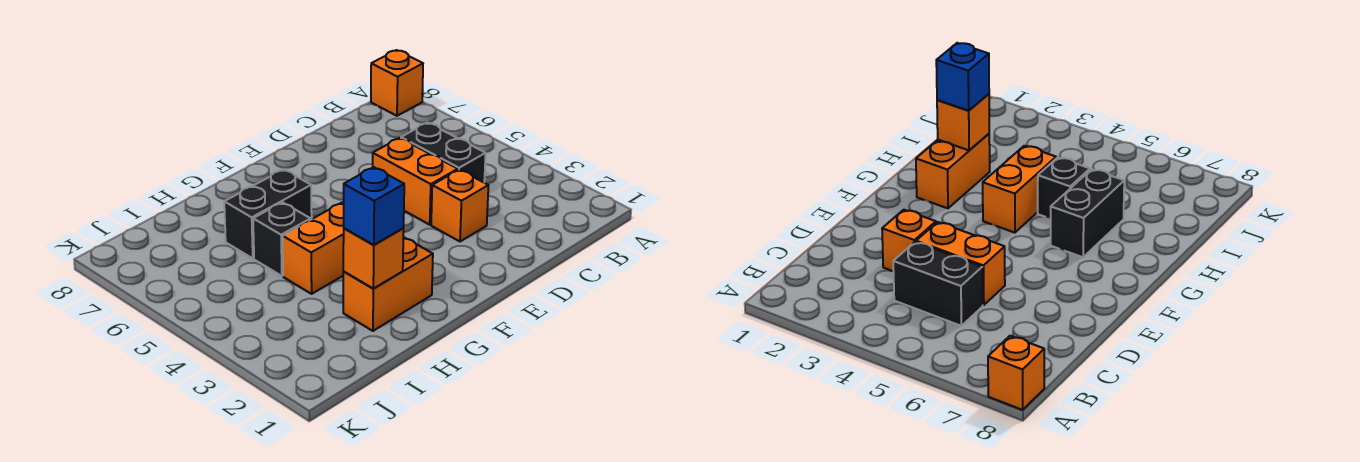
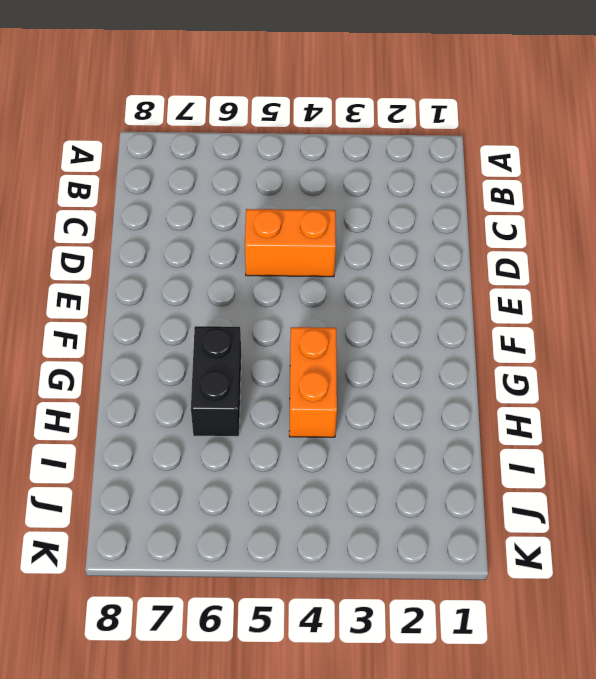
none -> orange 1x1 brick [371,50,423,116]
none -> black 1x2 brick [401,123,486,182]

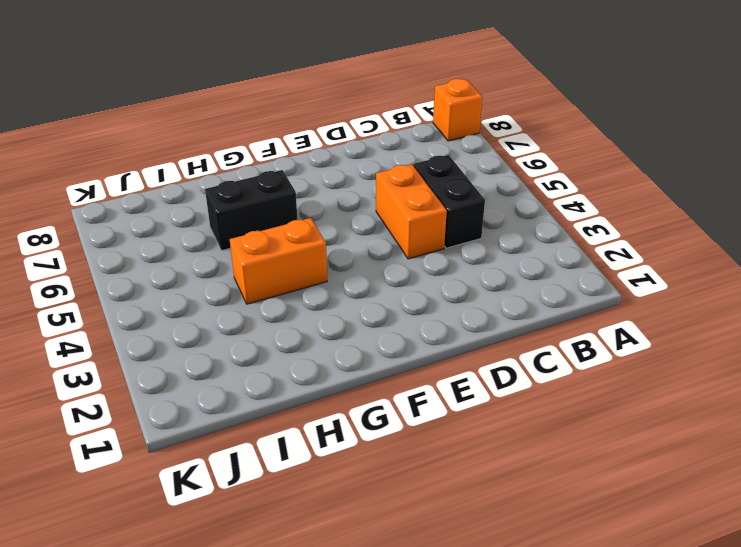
none -> orange 1x1 brick [431,170,488,242]
none -> orange 1x2 brick [343,237,433,331]

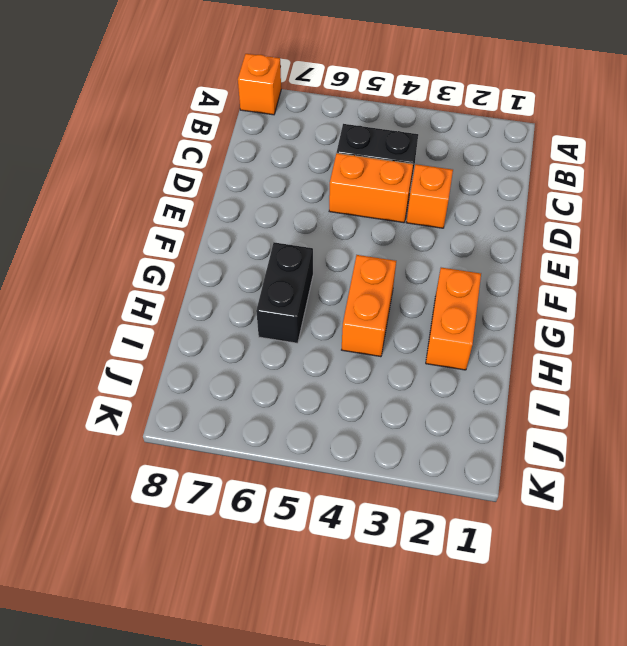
none -> black 1x1 brick [253,202,311,276]
none -> orange 1x1 brick [343,228,404,288]

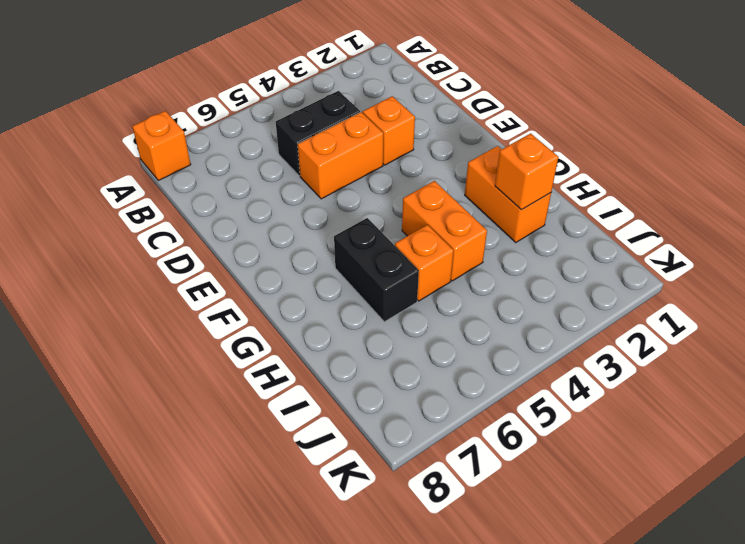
orange 1x1 brick [395,225,454,301] -> black 1x1 brick [253,202,311,276]
none -> blue 1x1 brick [344,167,404,245]

